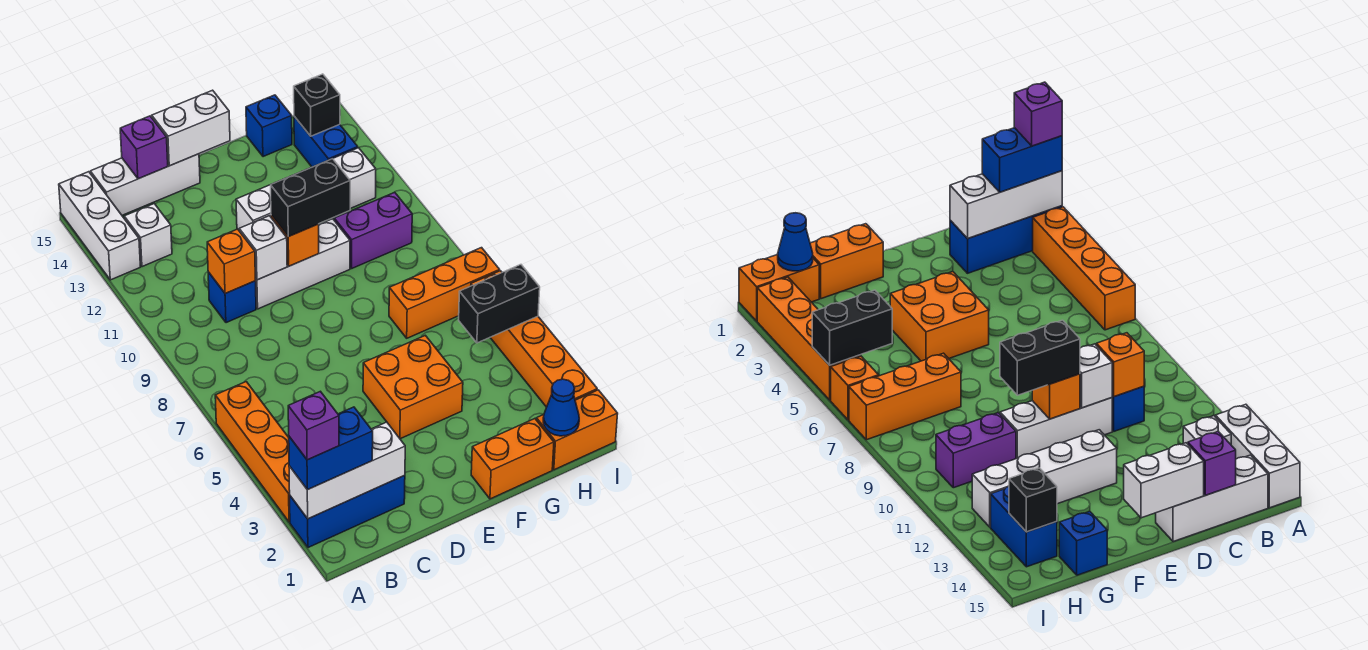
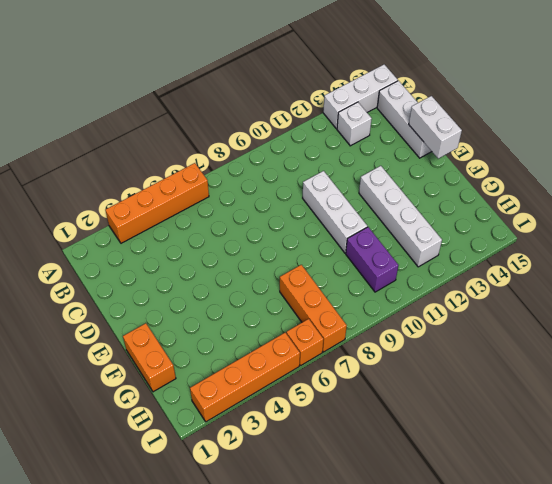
none -> blue 1x3 brick [290,475,405,548]
none -> blue 1x1 brick [208,272,256,323]
none -> orange 2x2 brick [363,335,463,439]

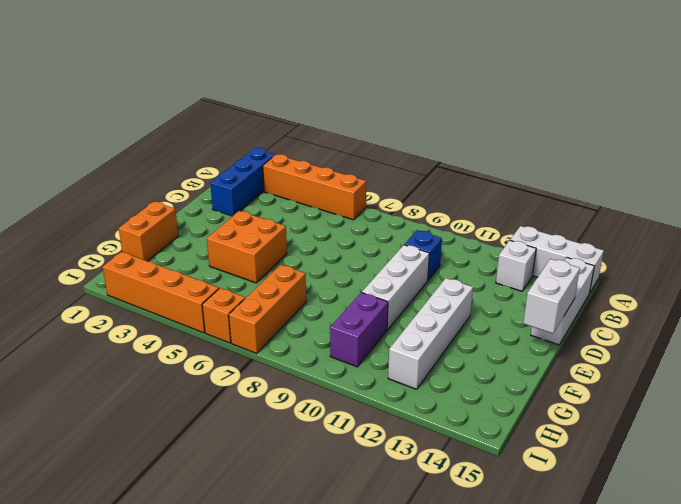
none -> blue 1x1 brick [246,95,292,157]
none -> orange 1x2 brick [536,390,618,470]
none -> blue 1x2 brick [294,116,358,167]

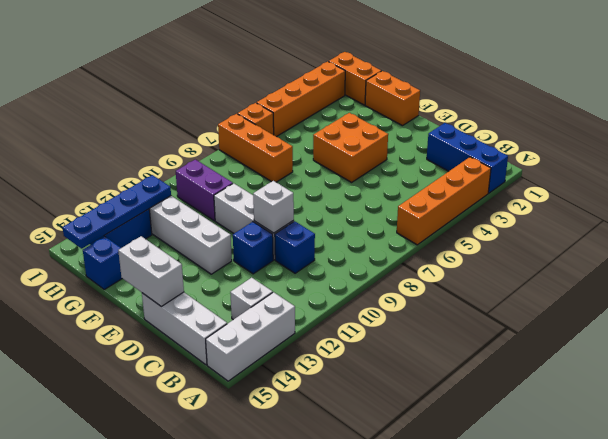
blue 1x1 brick [233,222,273,274] -> none
blue 1x4 plate [63,175,171,249] -> black 1x1 brick [294,74,340,136]
none -> white 1x3 brick [289,422,405,519]
none -> orange 1x1 brick [207,229,255,294]
none -> purple 1x1 brick [120,116,168,179]

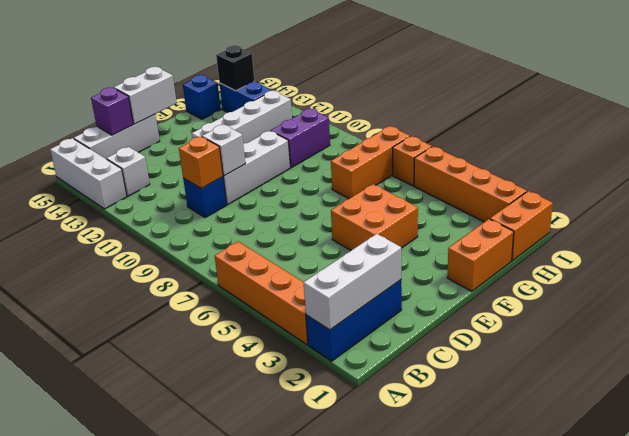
none -> orange 1x1 brick [271,215,319,266]
none -> blue 1x1 cone [543,379,579,436]
none -> black 1x2 brick [459,265,540,343]

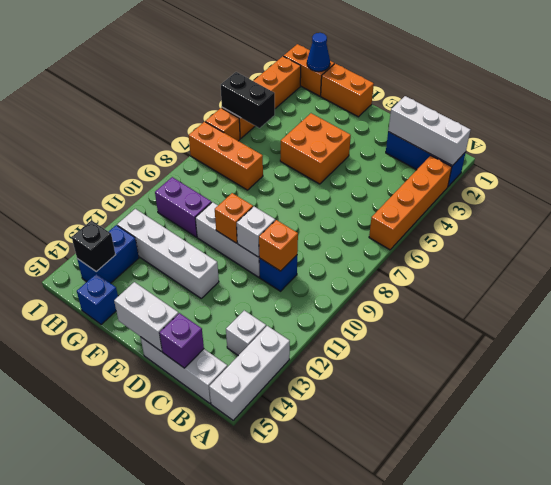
none -> blue 1x2 brick [289,407,373,490]
none -> black 1x2 brick [271,159,350,237]
none -> purple 1x1 brick [288,391,339,460]

